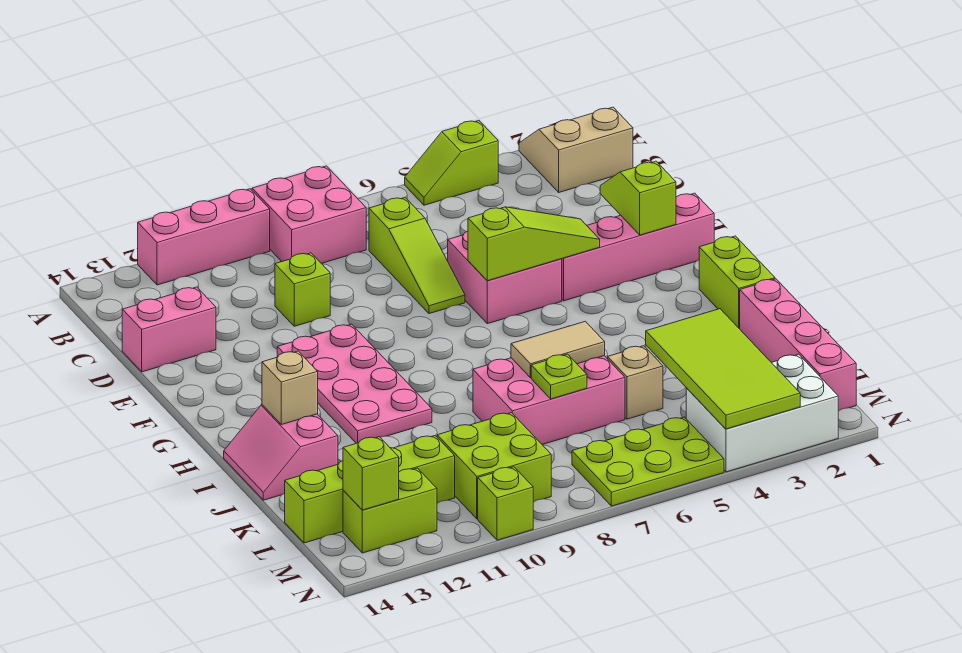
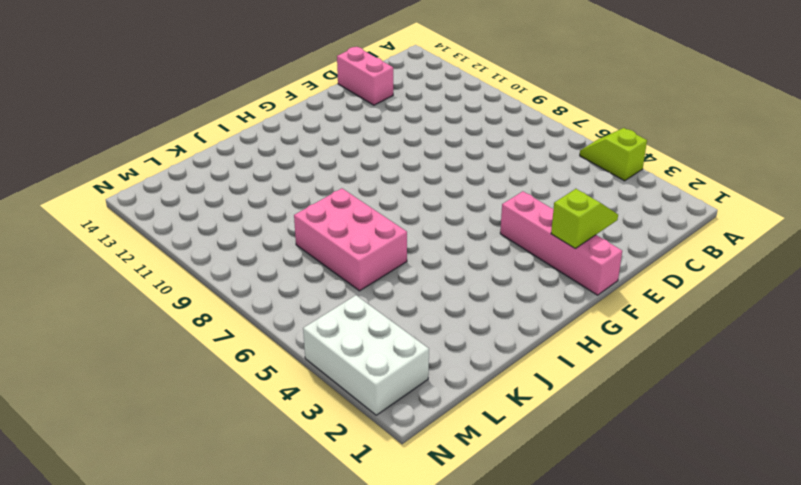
none -> tan 2x2 slope [519,107,633,192]
none -> pink 2x2 brick [252,166,366,263]
none -> pink 1x3 brick [138,189,270,285]

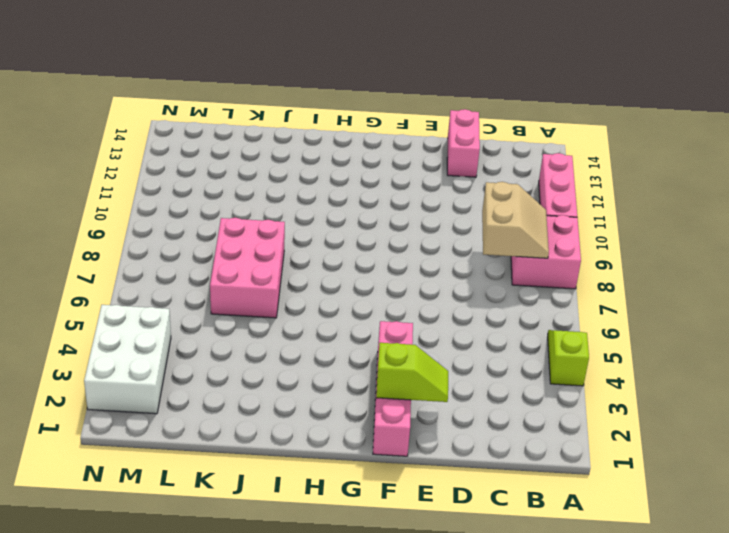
tan 2x2 slope [482,182,549,258] -> tan 2x2 slope moved to [519,107,633,192]
none -> lime 1x3 slope [369,198,465,314]
none -> lime 1x1 brick [275,253,330,326]
none -> pink 2x2 brick [448,231,562,324]

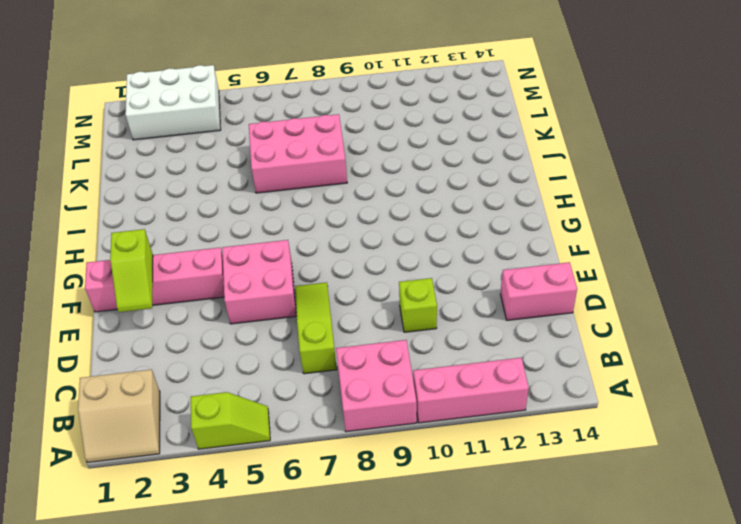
none -> pink 2x4 plate [277,324,432,443]
none -> lime 1x2 brick [699,236,775,329]
none -> pink 2x2 slope [224,405,338,500]

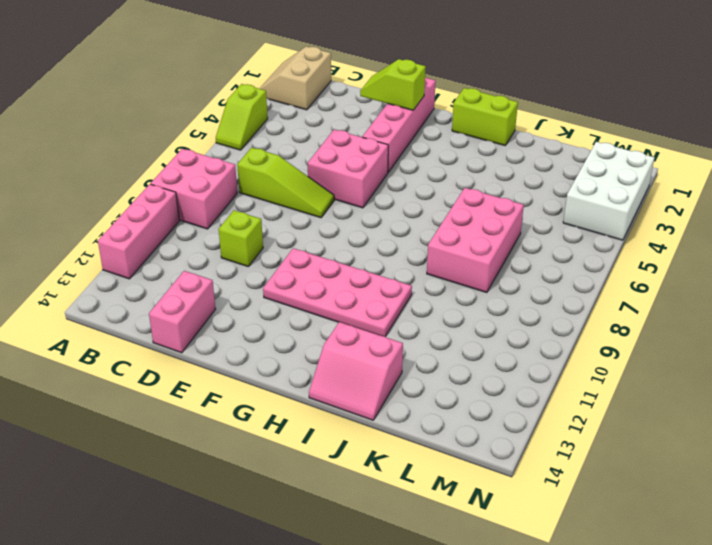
none -> pink 1x4 brick [740,279,856,411]
none -> tan 1x1 brick [608,346,663,419]
none -> lime 2x2 brick [437,413,551,519]

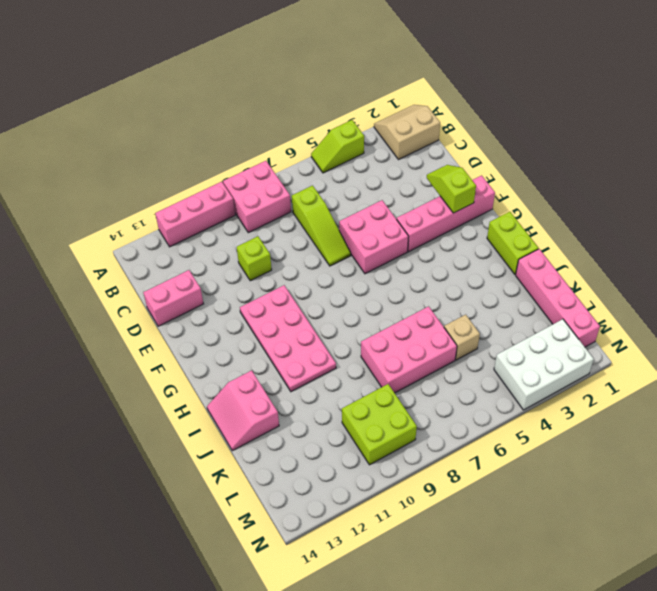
none -> lime 1x4 brick [285,435,455,543]
none -> lime 2x3 plate [572,417,724,506]
none -> lime 1x2 brick [343,468,437,553]

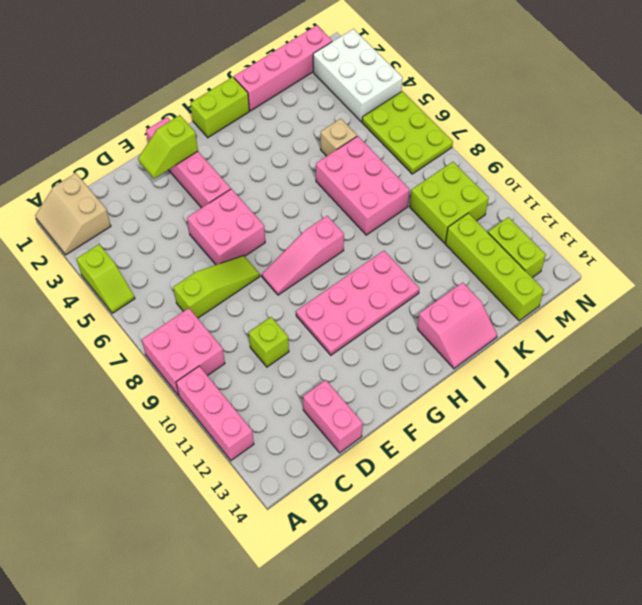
pink 1x3 slope [262,216,344,295] -> none
none -> lime 1x1 brick [478,467,533,540]
none -> lime 1x3 slope [468,207,600,281]
none -> tan 1x1 brick [262,351,318,425]

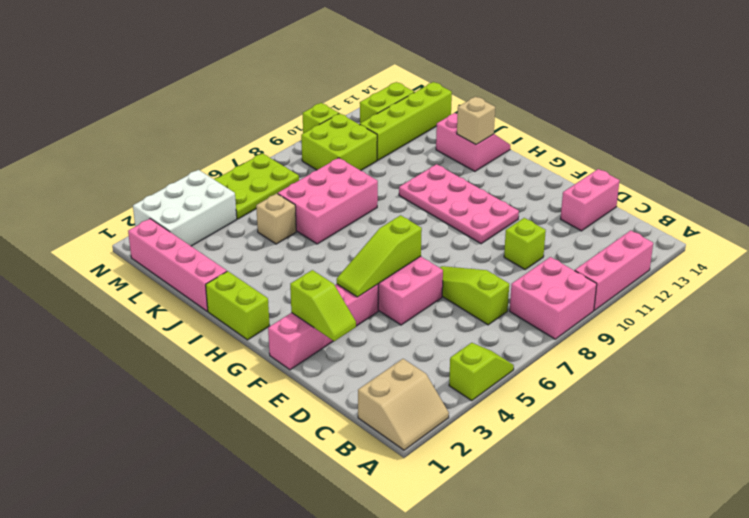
none -> tan 1x2 tile [511,321,605,378]
none -> lime 2x4 tile [646,309,800,429]
none -> lime 1x1 plate [531,354,587,399]

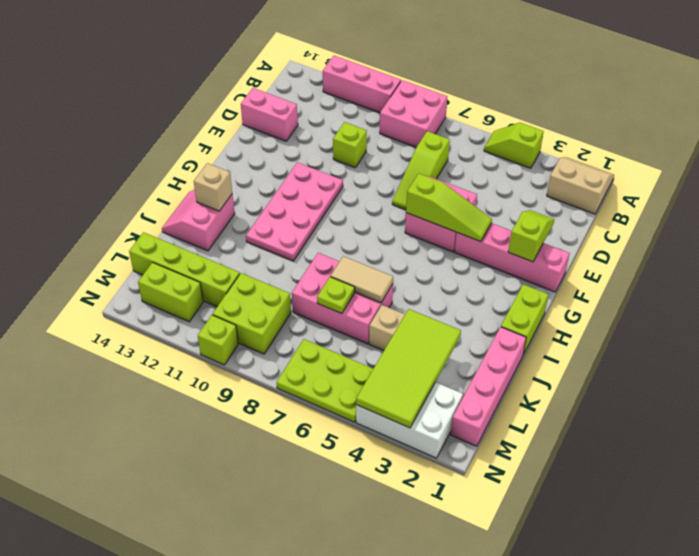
none -> lime 1x1 brick [343,437,399,510]

